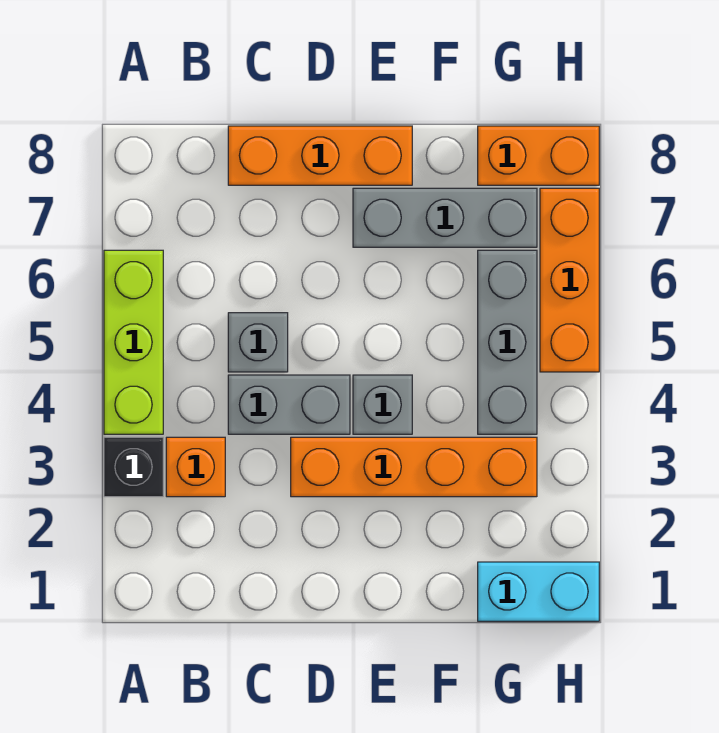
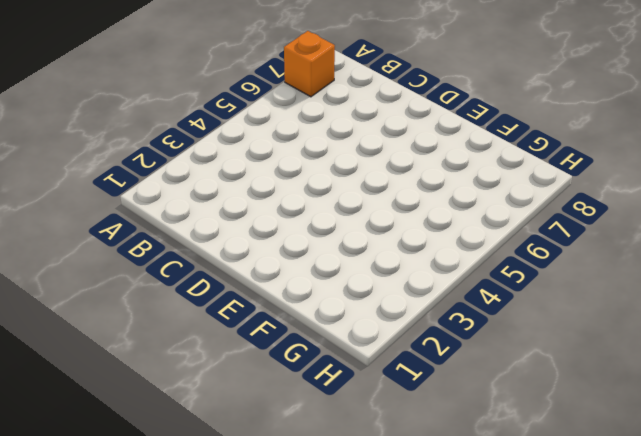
orange 1x1 brick [284,31,335,97] -> orange 1x1 brick moved to [166,437,225,497]
none -> black 1x1 brick [104,437,163,497]
none -> lime 1x3 brick [104,250,163,434]
none -> grey 1x2 brick [228,375,350,434]

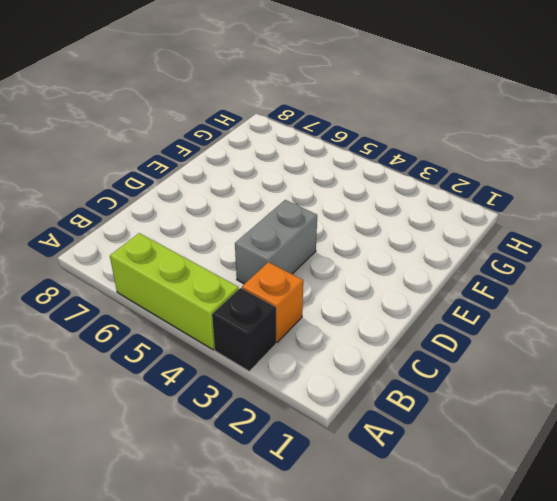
none -> grey 1x1 brick [228,313,288,372]
none -> orange 1x3 brick [228,126,412,185]
none -> orange 1x4 brick [291,437,537,497]

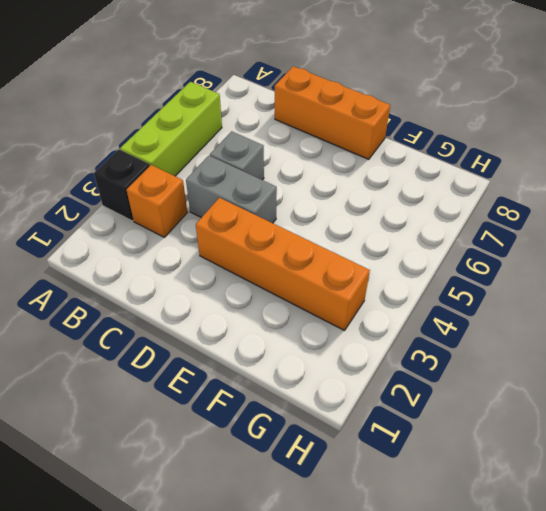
none -> grey 1x1 brick [353,375,412,434]
none -> grey 1x3 brick [353,188,537,247]
none -> cyan 1x2 brick [478,562,599,621]

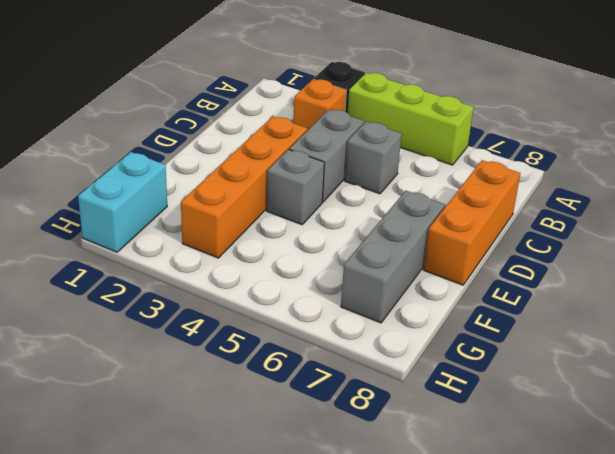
none -> grey 1x3 brick [478,250,537,434]
none -> orange 1x2 brick [478,126,599,185]
none -> orange 1x3 brick [540,188,599,372]

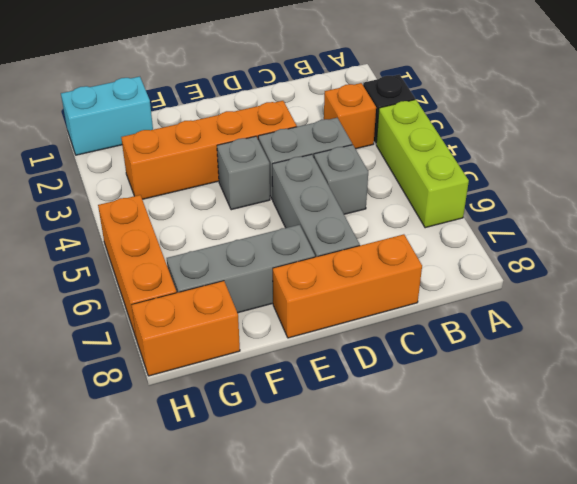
grey 1x3 brick [272,154,360,257] -> grey 1x3 brick moved to [478,250,537,434]

